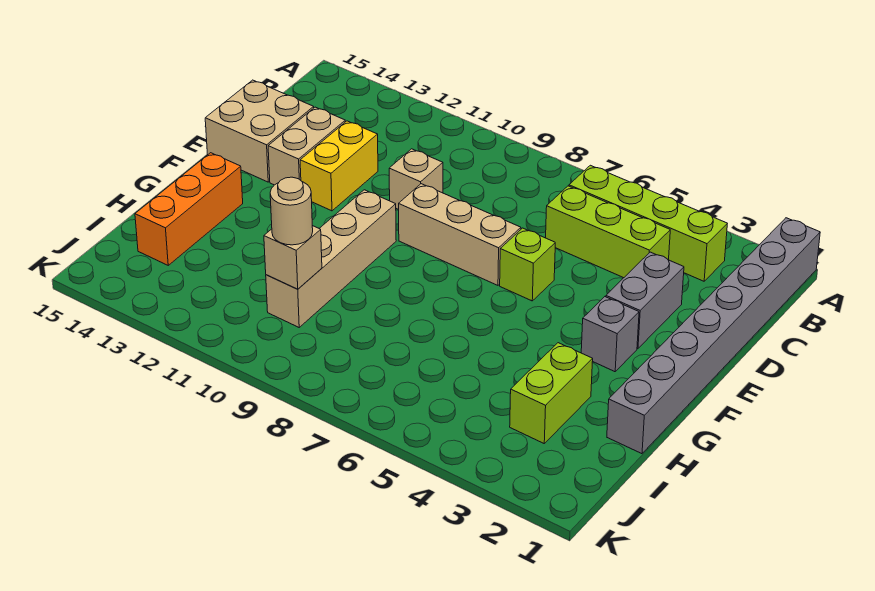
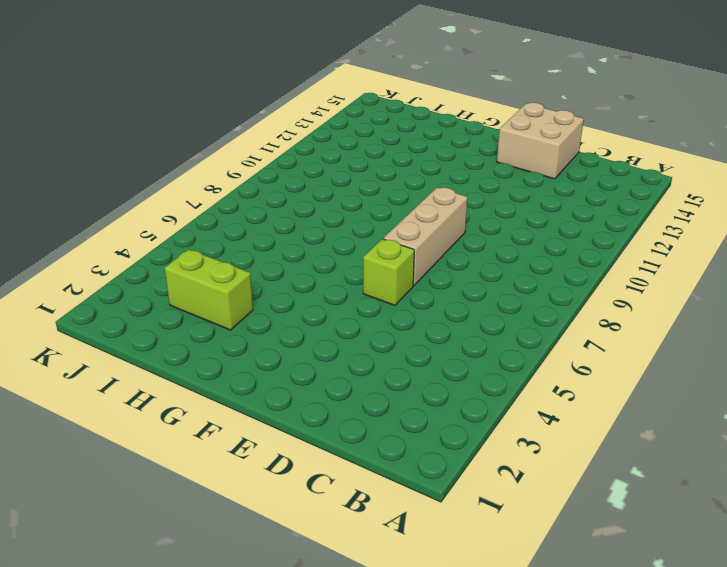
none -> grey 1x8 brick [607,218,820,454]
none -> lime 1x4 brick [569,165,727,281]
none -> lime 1x3 brick [546,186,670,278]

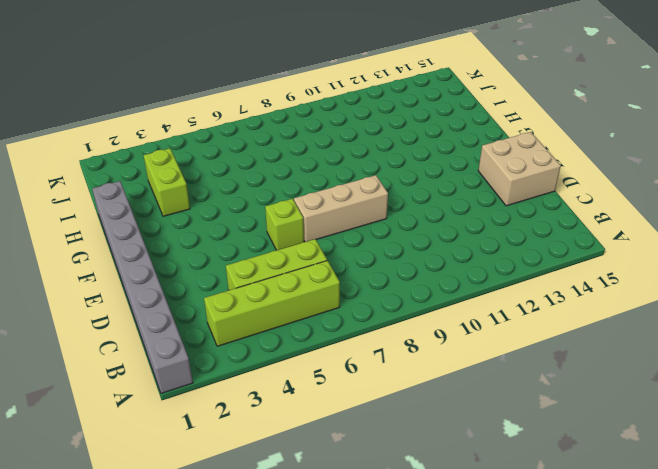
none -> grey 1x2 brick [606,252,684,348]
none -> tan 1x1 brick [389,149,443,210]
none -> yellow 1x2 brick [300,121,378,211]

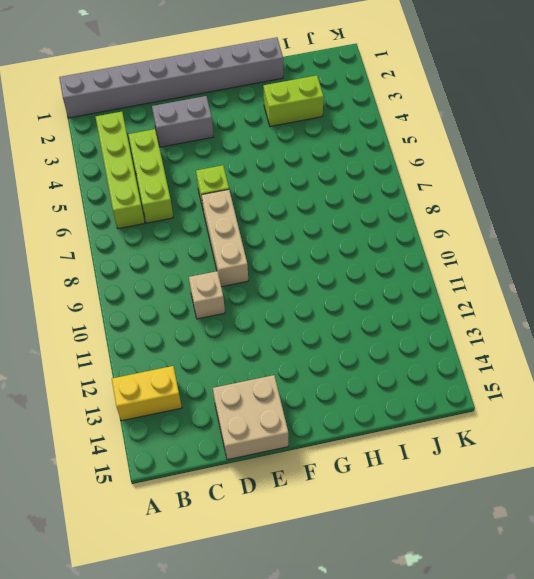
yellow 1x2 brick [112,366,182,421] -> yellow 1x2 brick moved to [300,121,378,211]
none -> tan 1x2 brick [268,107,345,185]
none -> grey 1x1 brick [581,297,639,372]
none -> tan 1x4 brick [266,190,396,327]

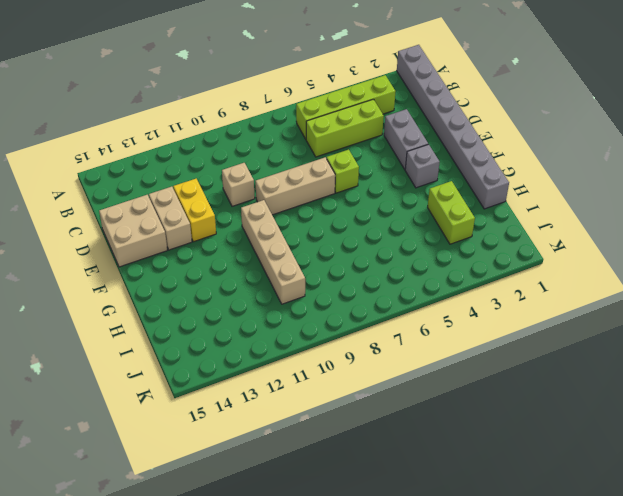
none -> orange 1x3 brick [135,153,243,265]
none -> tan 1x1 brick [264,226,322,289]
none -> tan 1x1 round brick [270,177,313,245]

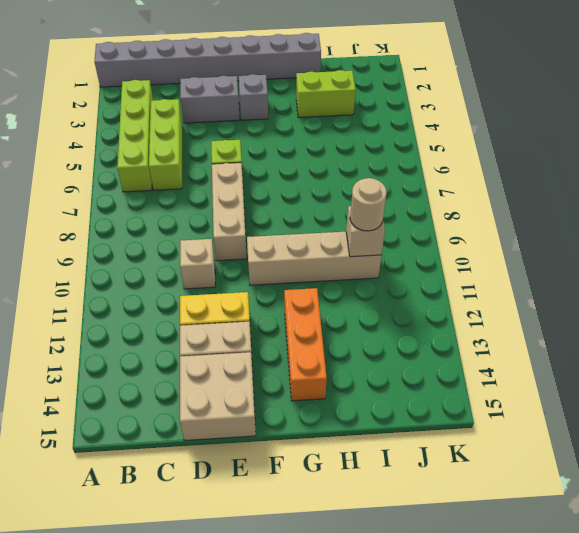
orange 1x3 brick [284,288,327,401] -> orange 1x3 brick turned to [135,153,243,265]

